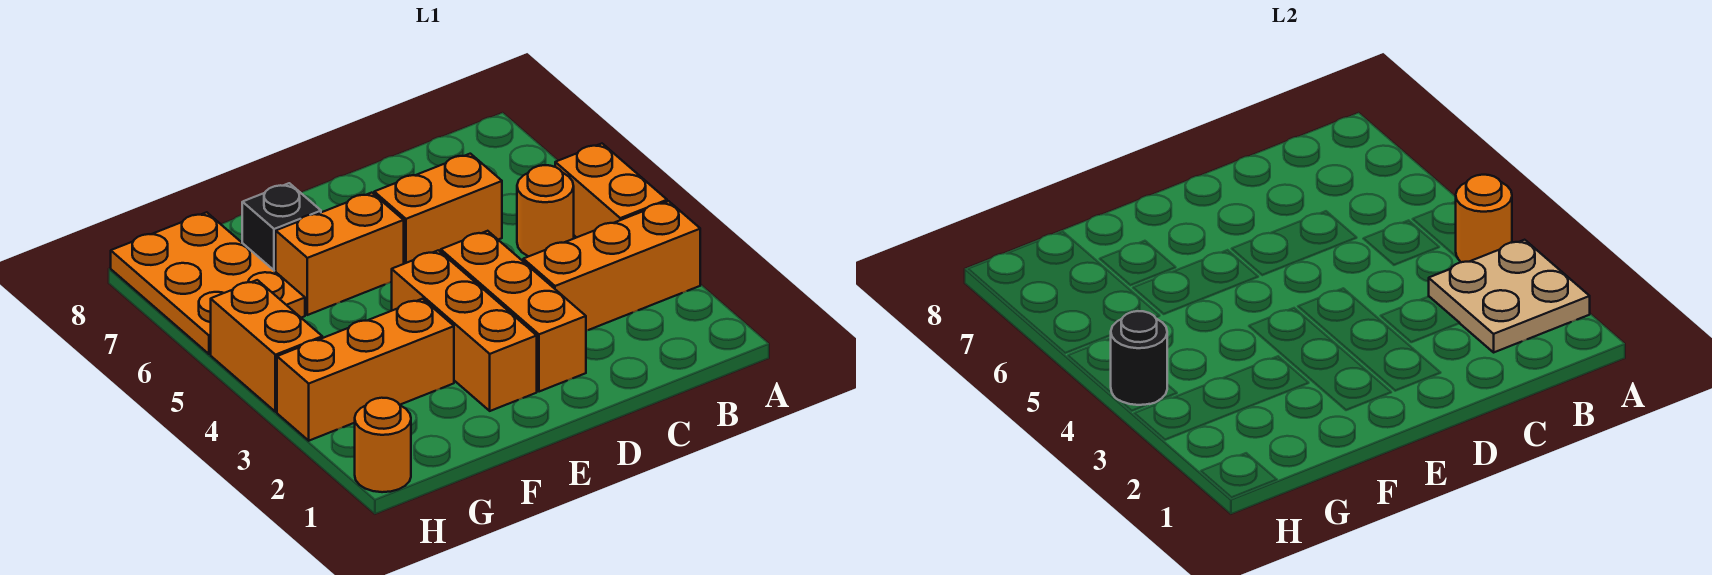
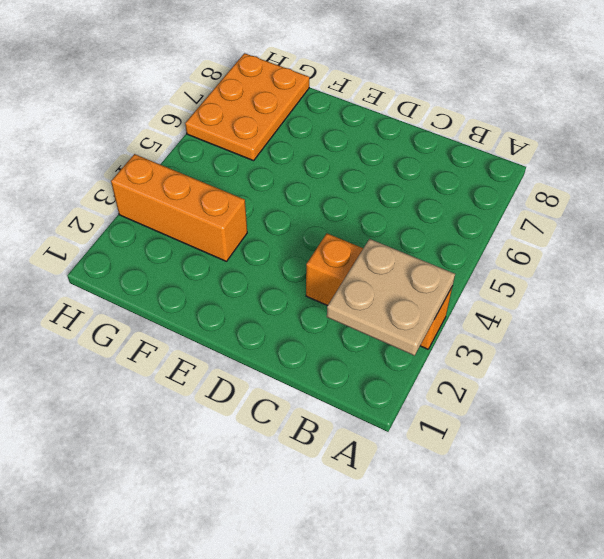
none -> orange 1x2 brick [555,144,667,237]
none -> orange 1x1 round brick [517,165,574,256]
none -> orange 1x2 brick [374,154,502,264]

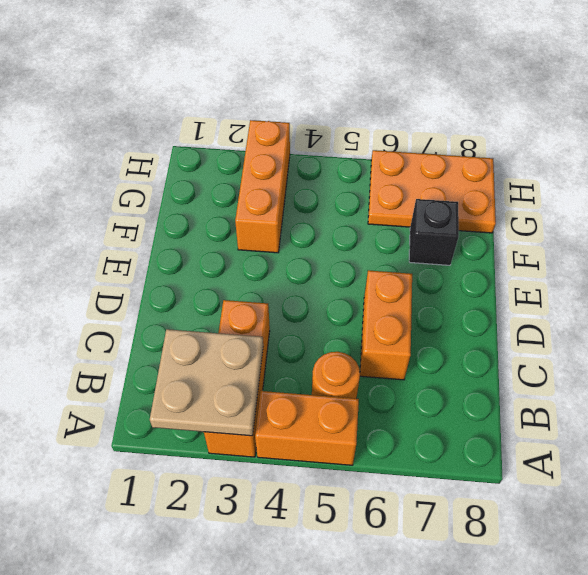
none -> orange 1x3 brick [441,231,586,392]
none -> orange 1x3 brick [392,250,537,411]
none -> orange 1x2 brick [276,193,404,315]

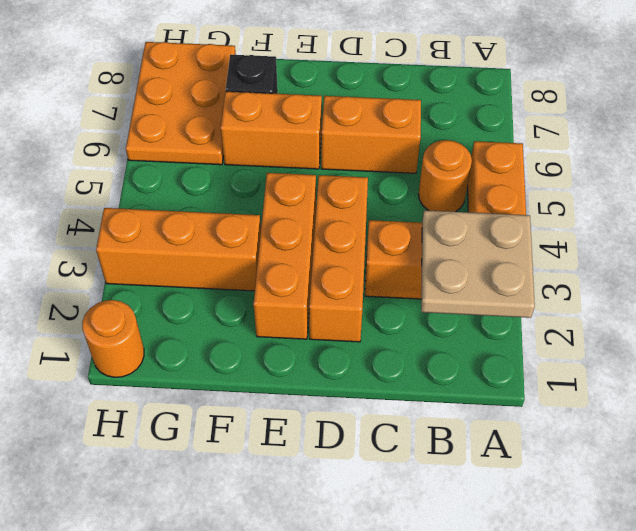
none -> orange 1x2 brick [211,280,322,412]
none -> orange 1x1 round brick [1456,175,1512,262]
none -> black 1x1 round brick [1111,311,1167,405]

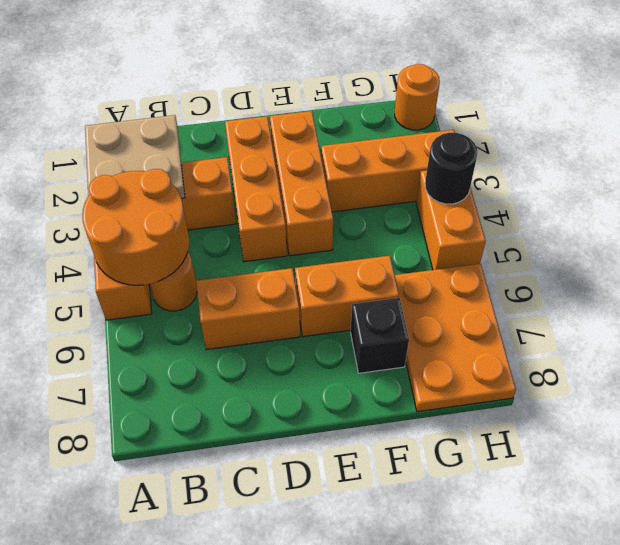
orange 2x2 round brick [82,169,189,285] -> orange 1x1 round brick [1456,175,1512,262]

